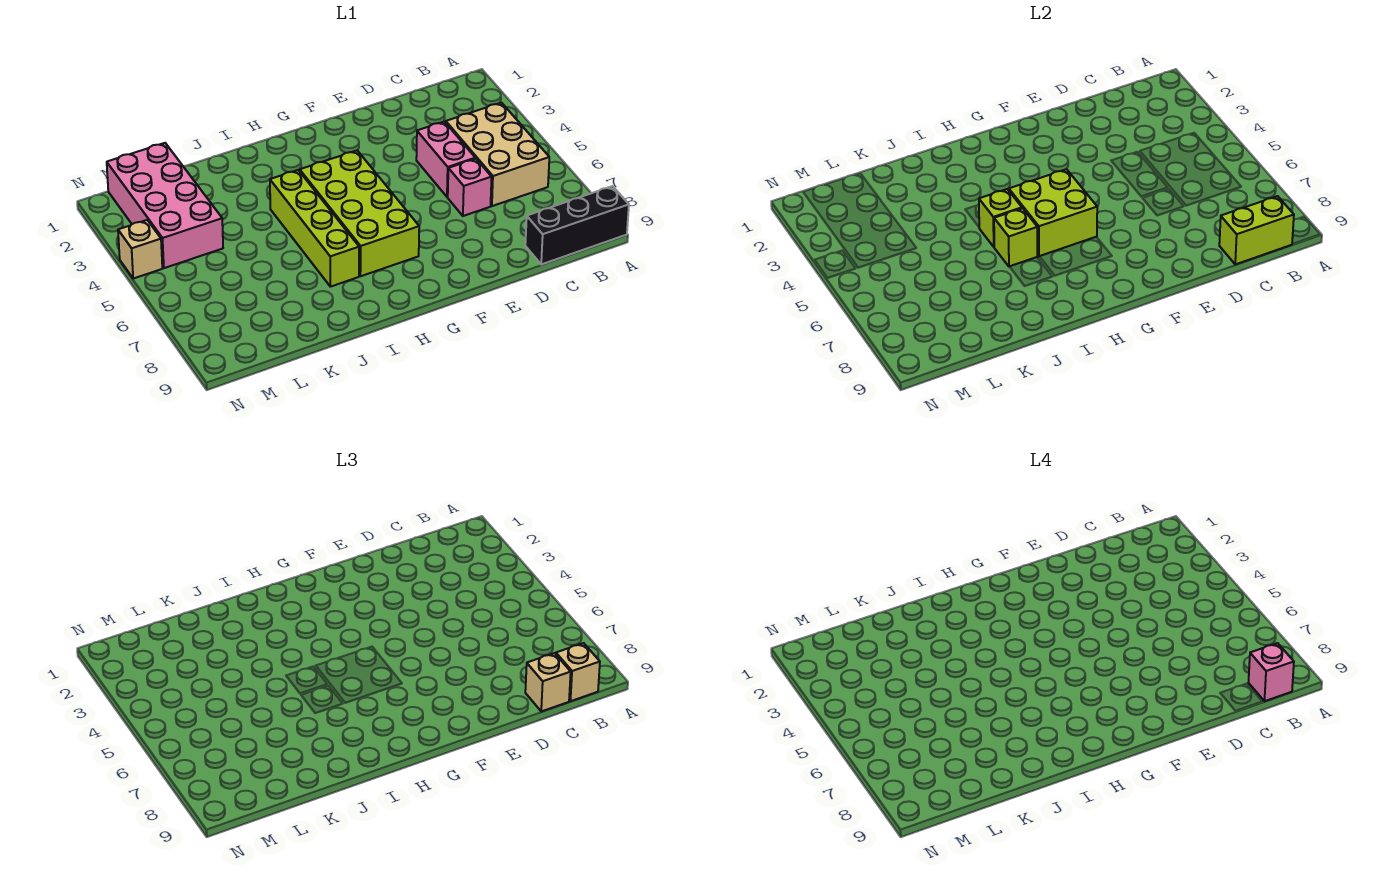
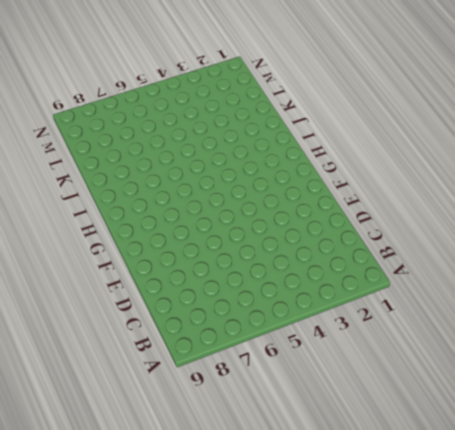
none -> black 1x3 brick [525,186,629,264]
none -> tan 2x3 brick [446,103,549,206]
none -> pink 1x2 brick [416,122,475,197]

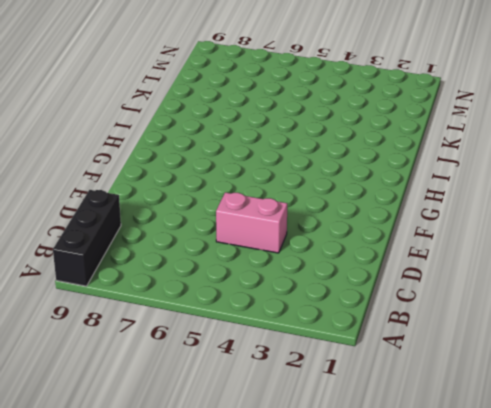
none -> tan 2x3 brick [446,103,549,206]
none -> pink 1x1 brick [448,159,492,216]
none -> lime 2x4 brick [300,151,419,276]

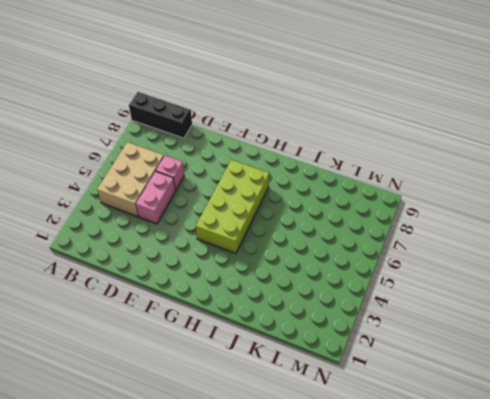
none -> lime 1x4 brick [270,170,359,287]
none -> pink 2x4 brick [107,143,223,268]
none -> tan 1x1 brick [118,220,162,278]

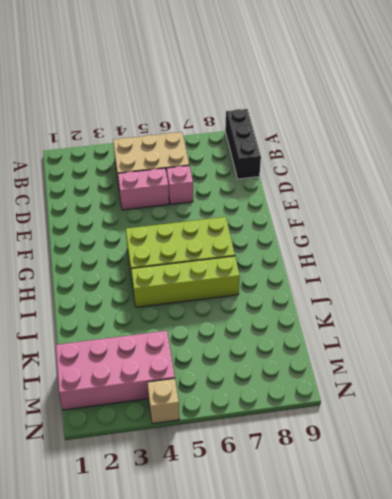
none -> lime 1x2 brick [1219,196,1294,264]
none -> lime 2x2 brick [1009,169,1097,256]
none -> lime 1x1 brick [979,189,1022,247]

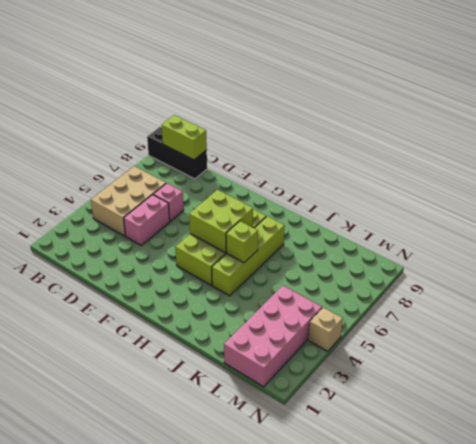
none -> lime 1x1 brick [994,208,1037,267]
none -> tan 1x1 brick [556,643,600,701]
none -> tan 1x1 brick [525,653,571,711]

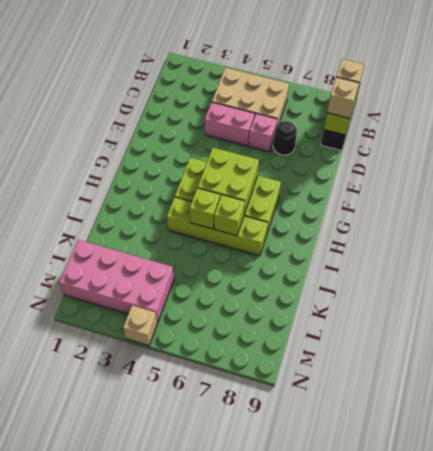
black 1x1 round brick [273,121,297,155] -> none
none -> pink 1x1 brick [1249,643,1294,701]

